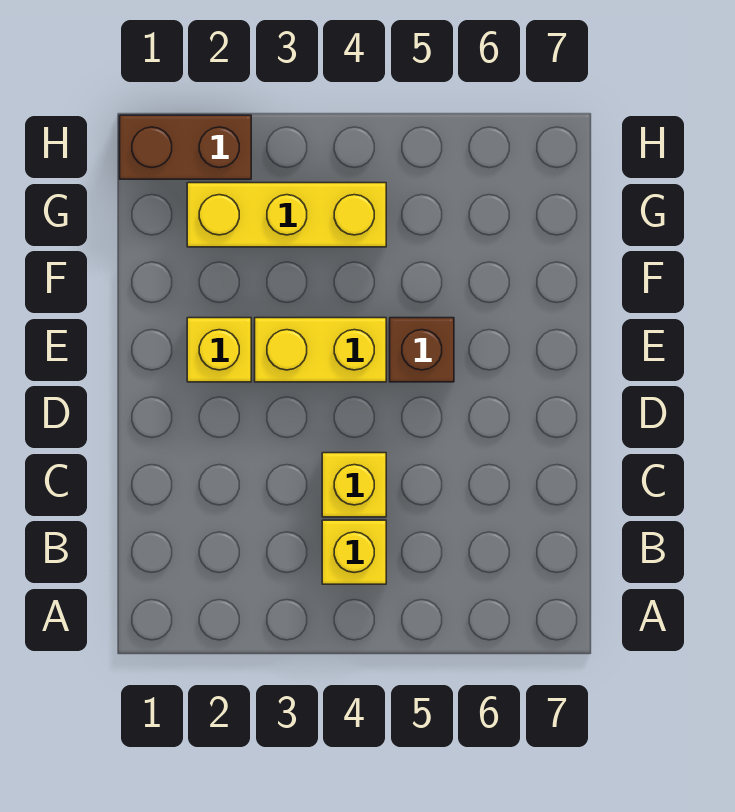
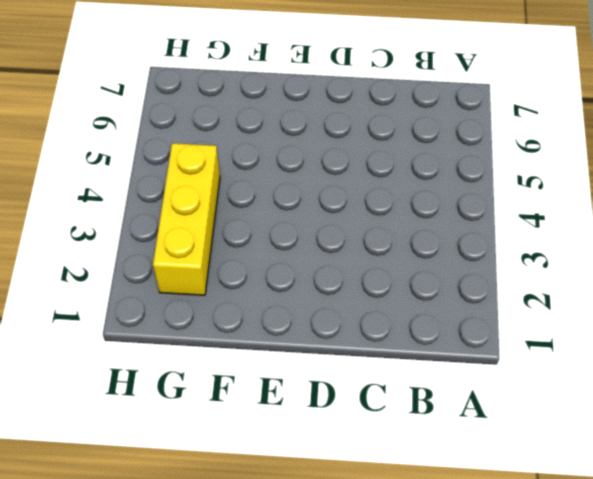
none -> yellow 1x1 brick [322,520,386,584]
none -> yellow 1x1 brick [322,453,386,517]

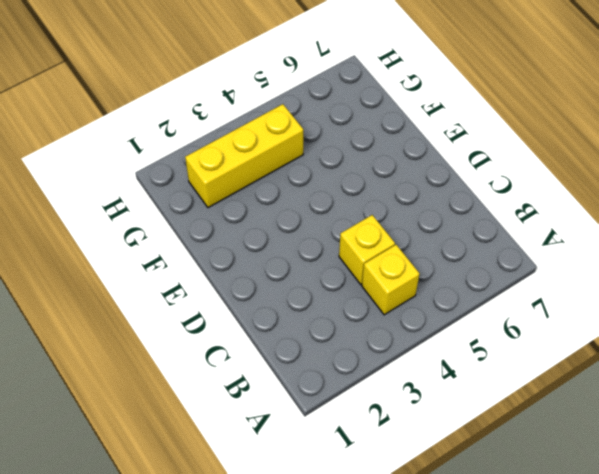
none -> yellow 1x1 brick [187,318,251,382]
none -> yellow 1x2 brick [255,318,386,382]

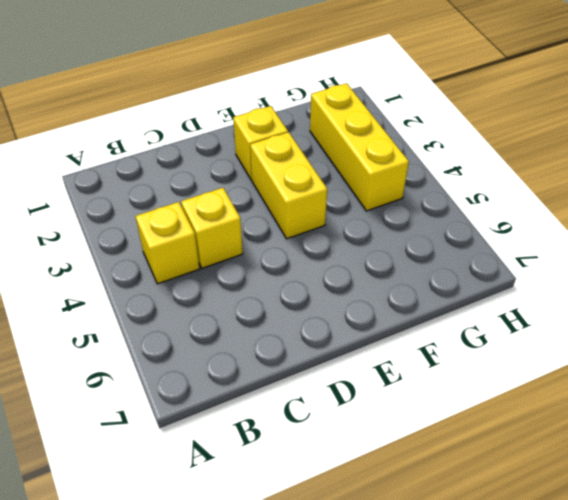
none -> brown 1x1 brick [390,318,454,382]
none -> brown 1x2 brick [120,115,251,179]

